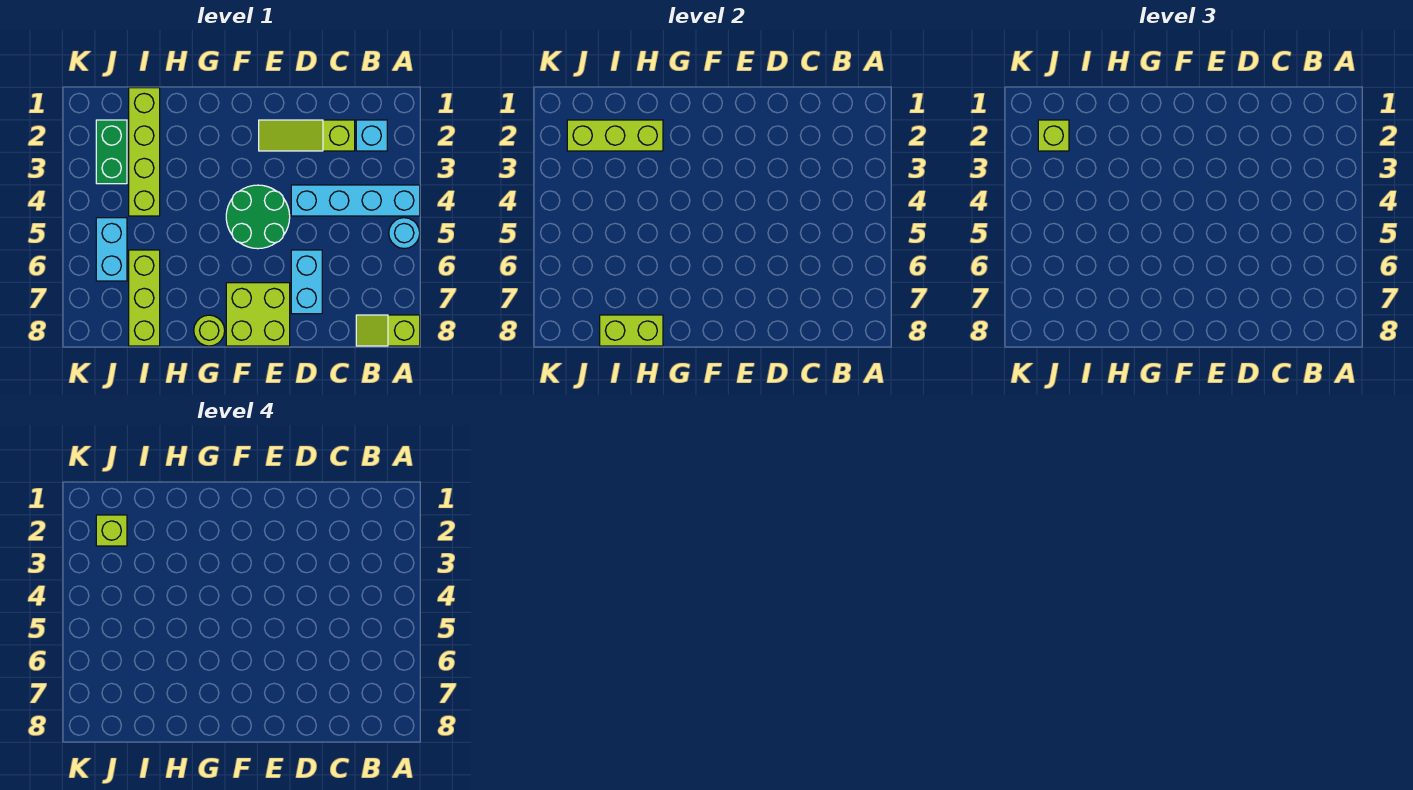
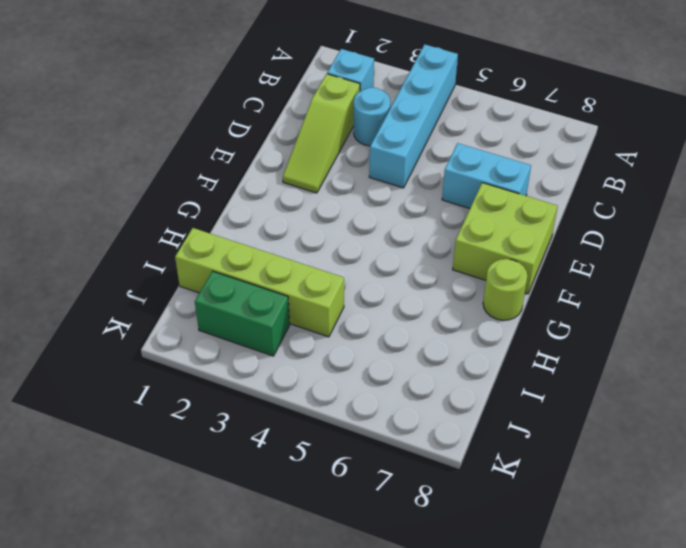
cyan 1x1 round brick [354,87,391,146] -> cyan 1x1 round brick moved to [389,218,420,249]
none -> lime 1x2 slope [356,315,420,346]
none -> green 2x2 round brick [226,185,290,249]
none -> lime 1x3 brick [129,250,160,346]

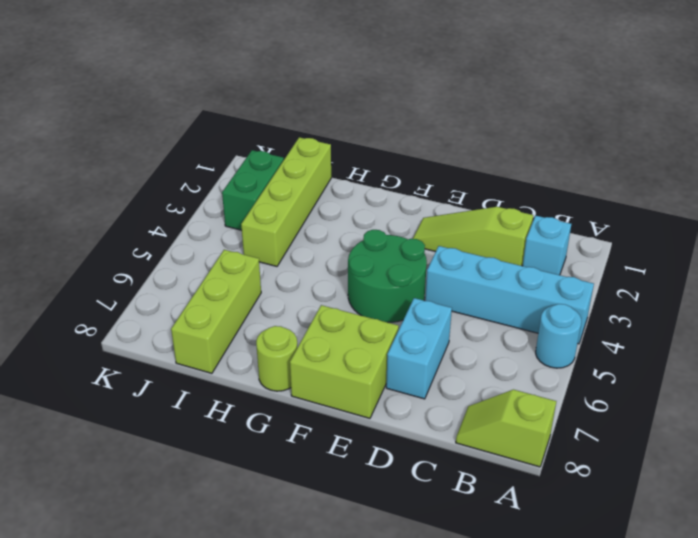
none -> cyan 1x2 brick [96,218,127,281]
none -> lime 1x3 brick [567,120,663,151]
none -> lime 1x2 brick [600,315,663,346]

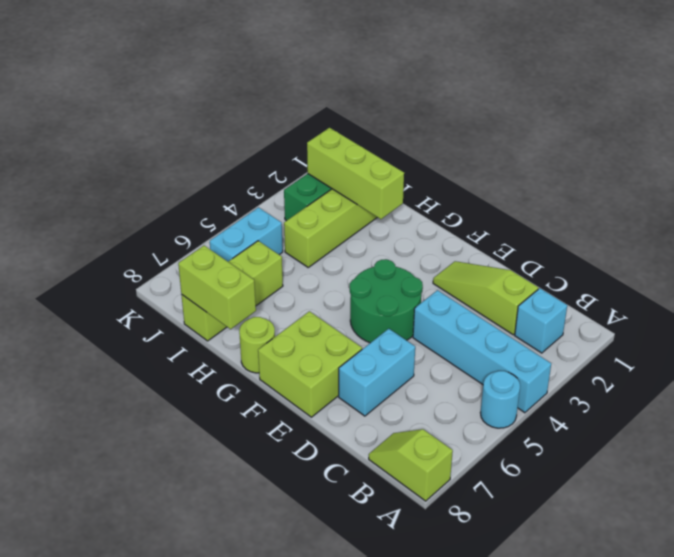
none -> lime 1x1 brick [1038,120,1069,151]
none -> lime 1x1 brick [96,515,127,546]

